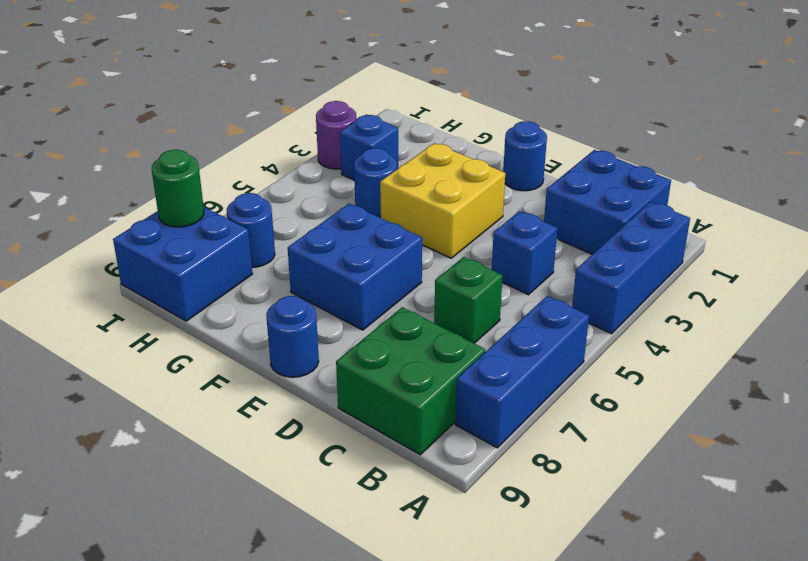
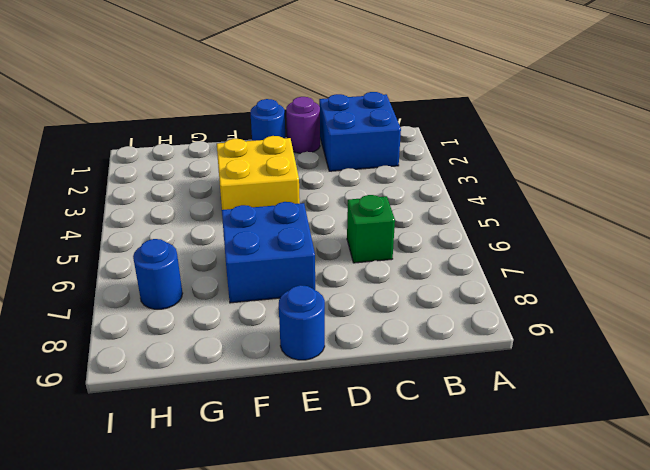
purple 1x1 round brick [286,97,320,154] -> purple 1x1 round brick moved to [316,101,357,169]
none -> blue 1x3 brick [572,202,690,334]
none -> blue 1x3 brick [455,296,589,448]
none -> green 2x2 brick [336,307,485,455]

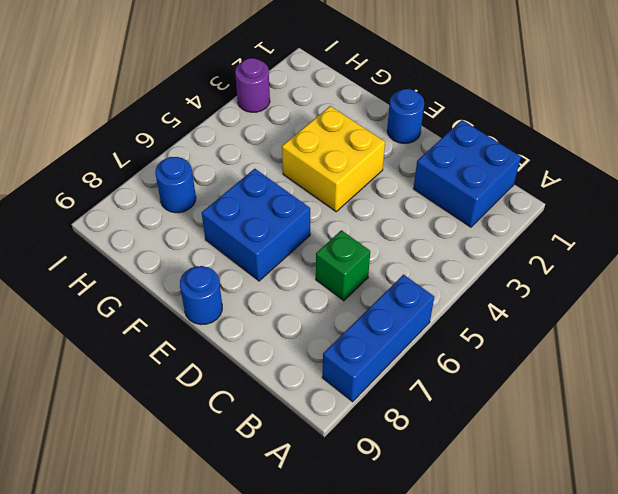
none -> blue 1x3 brick [572,202,690,334]
none -> green 2x2 brick [336,307,485,455]
none -> blue 1x1 brick [492,211,558,295]

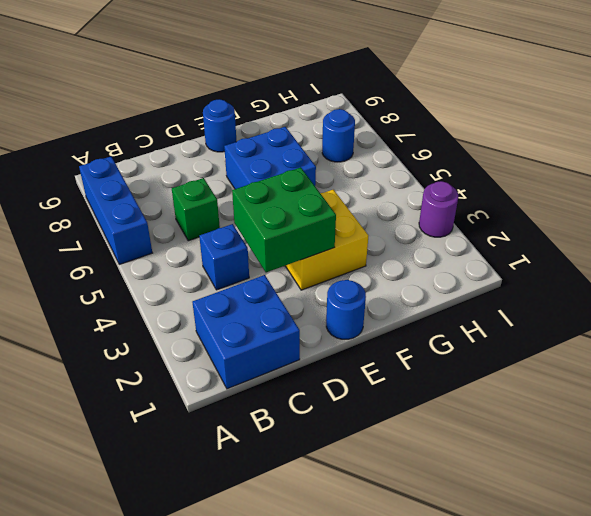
green 2x2 brick [232,167,336,272] -> green 2x2 brick moved to [336,307,485,455]
none -> blue 1x3 brick [572,202,690,334]
none -> blue 1x1 round brick [354,148,397,218]
none -> blue 1x1 brick [340,114,398,180]

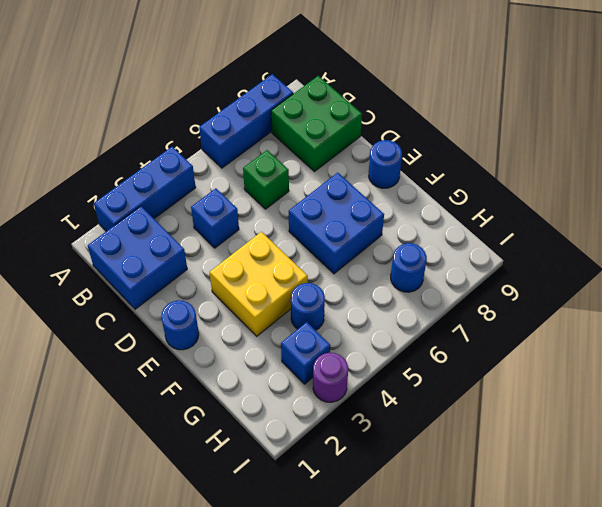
none -> blue 2x2 brick [113,207,253,321]
none -> green 1x1 round brick [152,150,204,227]

